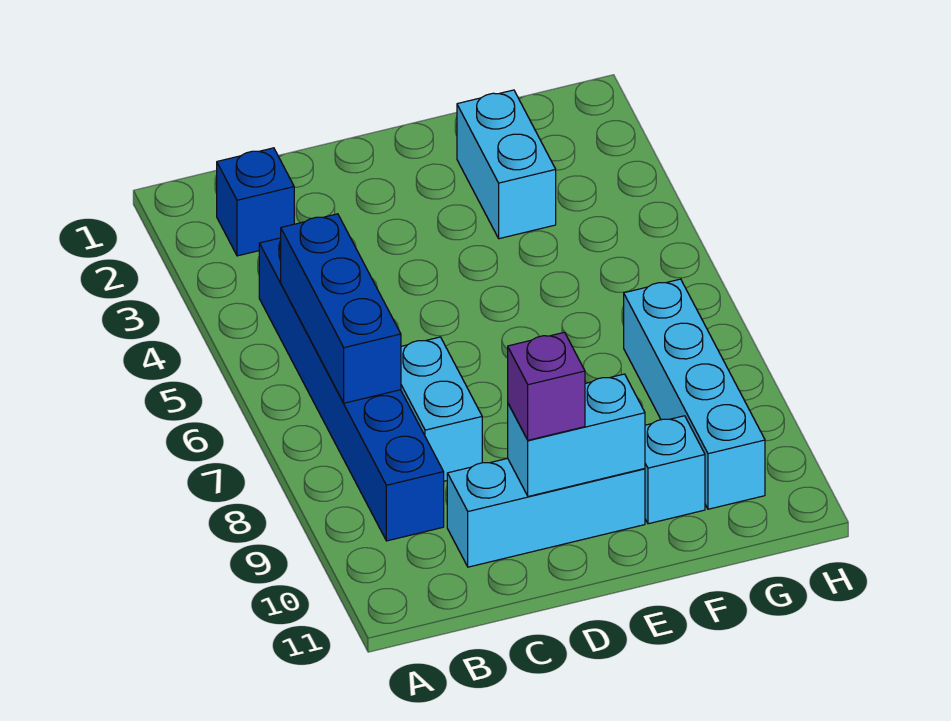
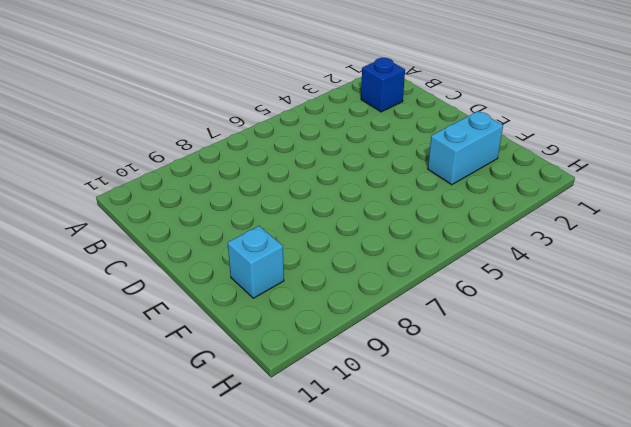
none -> blue 1x6 brick [259,238,444,541]
none -> cyan 1x2 brick [401,337,482,481]

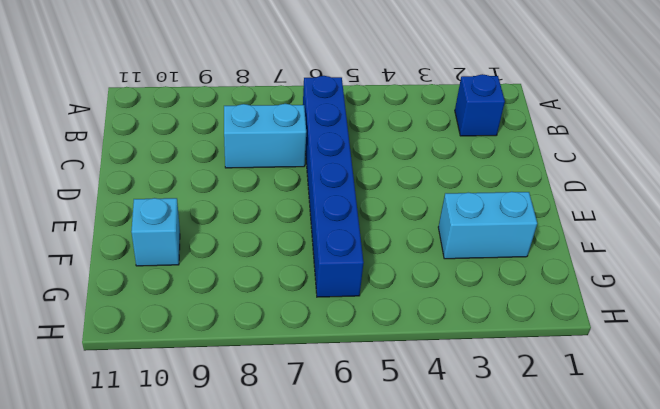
blue 1x6 brick [303,76,364,297] -> blue 1x6 brick turned to [259,238,444,541]
none -> cyan 1x3 brick [447,458,645,567]
none -> cyan 1x4 brick [624,279,765,509]

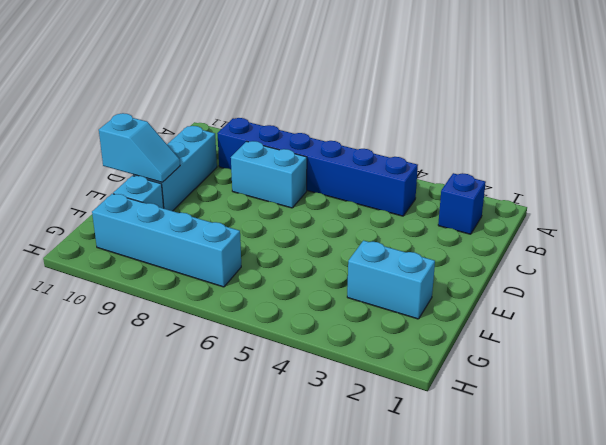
cyan 1x2 slope [99,113,180,182] -> cyan 1x2 brick [508,374,645,496]
none -> blue 1x3 brick [281,214,401,403]
none -> purple 1x1 brick [508,332,585,440]

